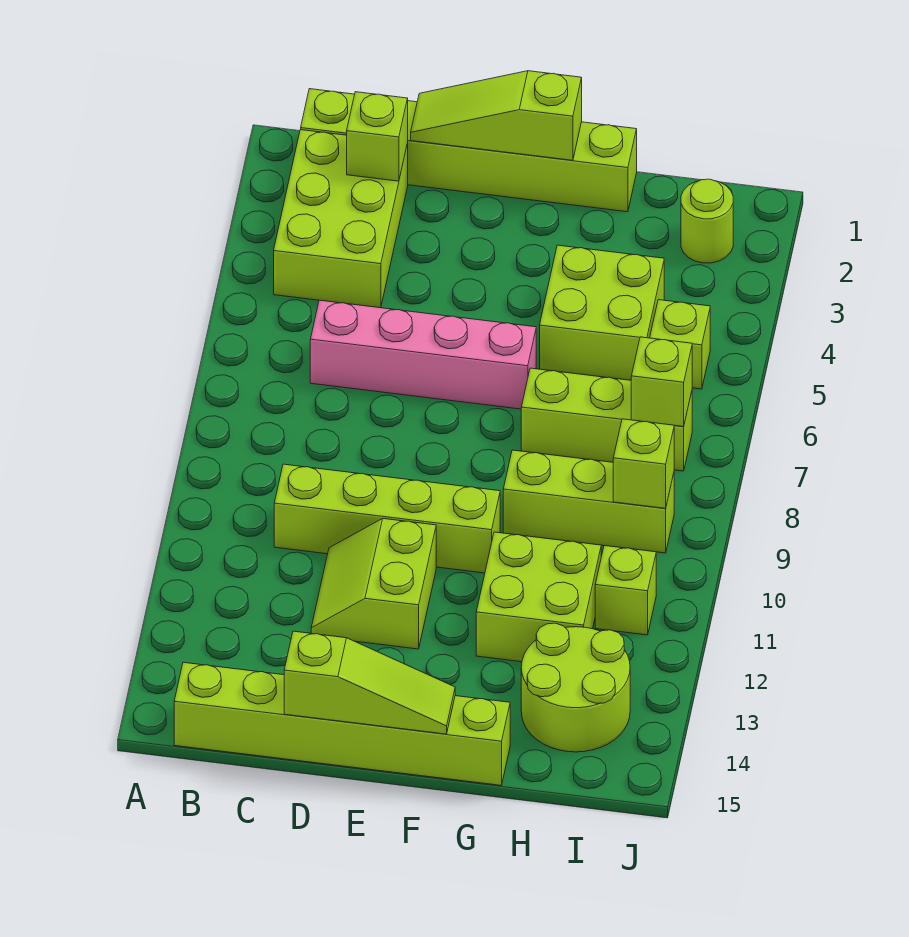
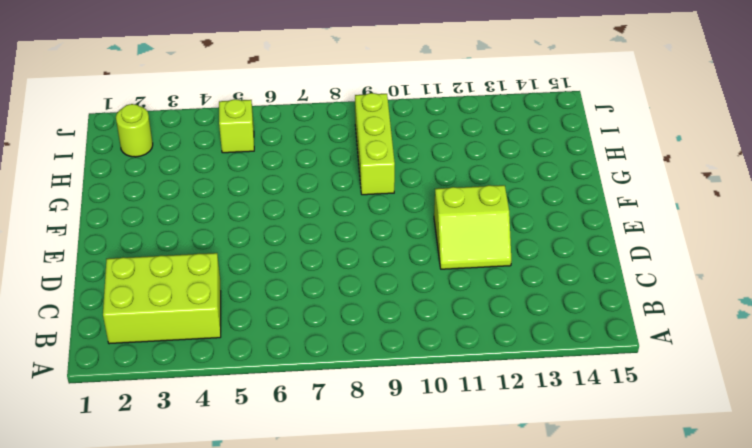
none -> lime 1x6 brick [301,89,637,212]
none -> lime 1x6 brick [174,662,510,785]
none -> pink 1x4 brick [310,300,536,409]

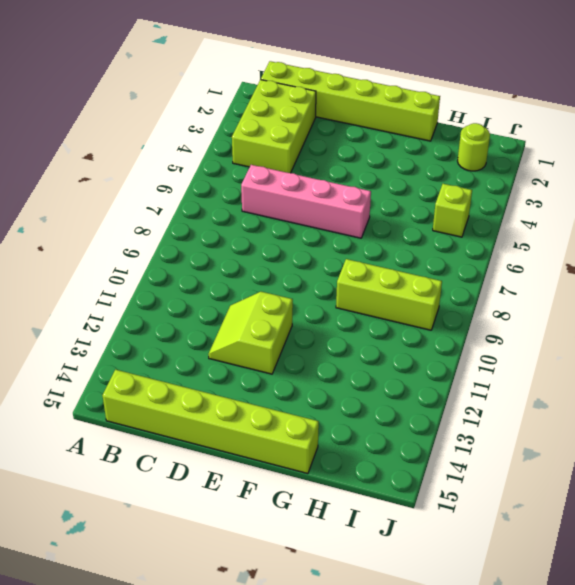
none -> lime 1x4 brick [274,464,500,573]
none -> lime 2x2 brick [540,245,664,380]
none -> lime 1x3 brick [521,368,692,471]

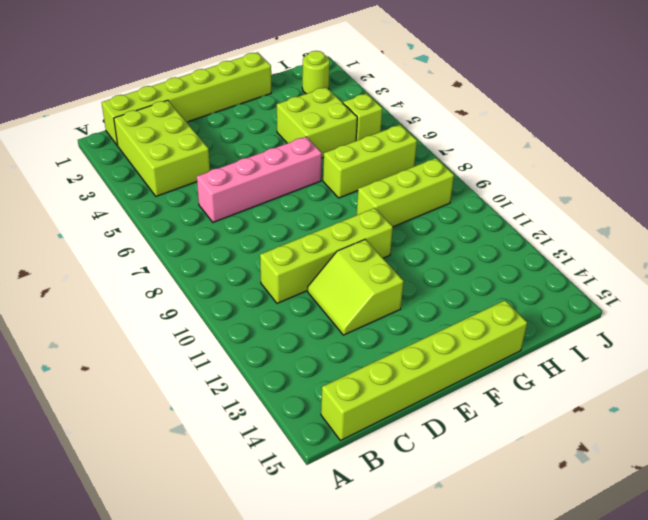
none -> lime 2x2 brick [476,532,601,662]
none -> lime 2x2 round brick [521,623,630,752]
none -> lime 1x1 brick [595,546,656,635]

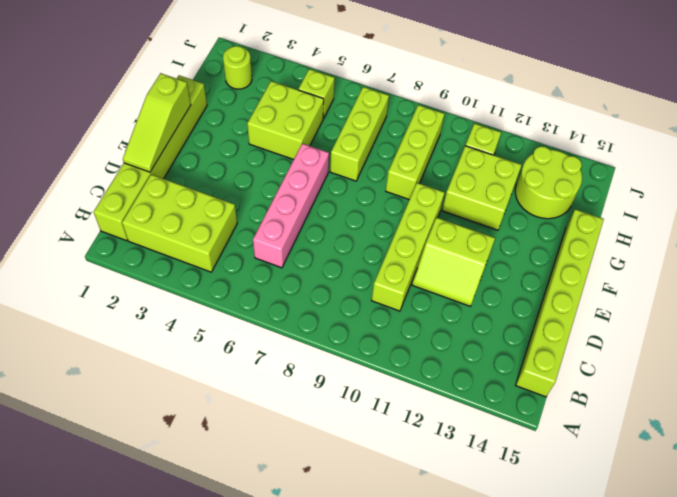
none -> lime 1x1 brick [347,92,408,181]
none -> lime 1x3 slope [284,631,455,734]
none -> lime 1x1 brick [631,337,692,426]

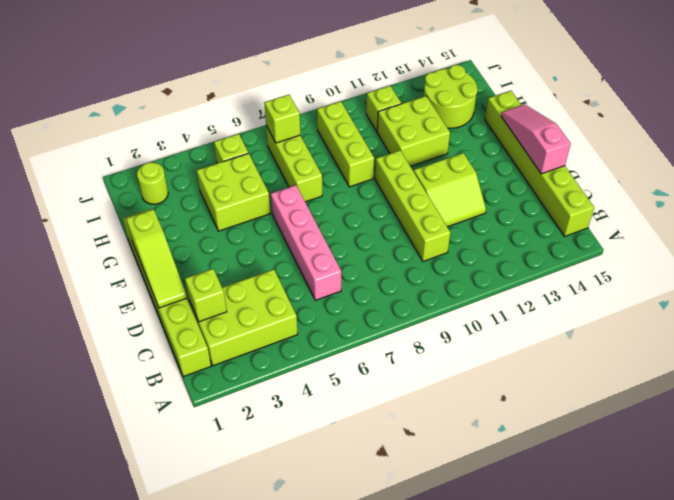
pink 1x3 slope [501,105,571,174] -> lime 1x3 slope [284,631,455,734]
none -> lime 1x1 brick [613,419,674,508]

